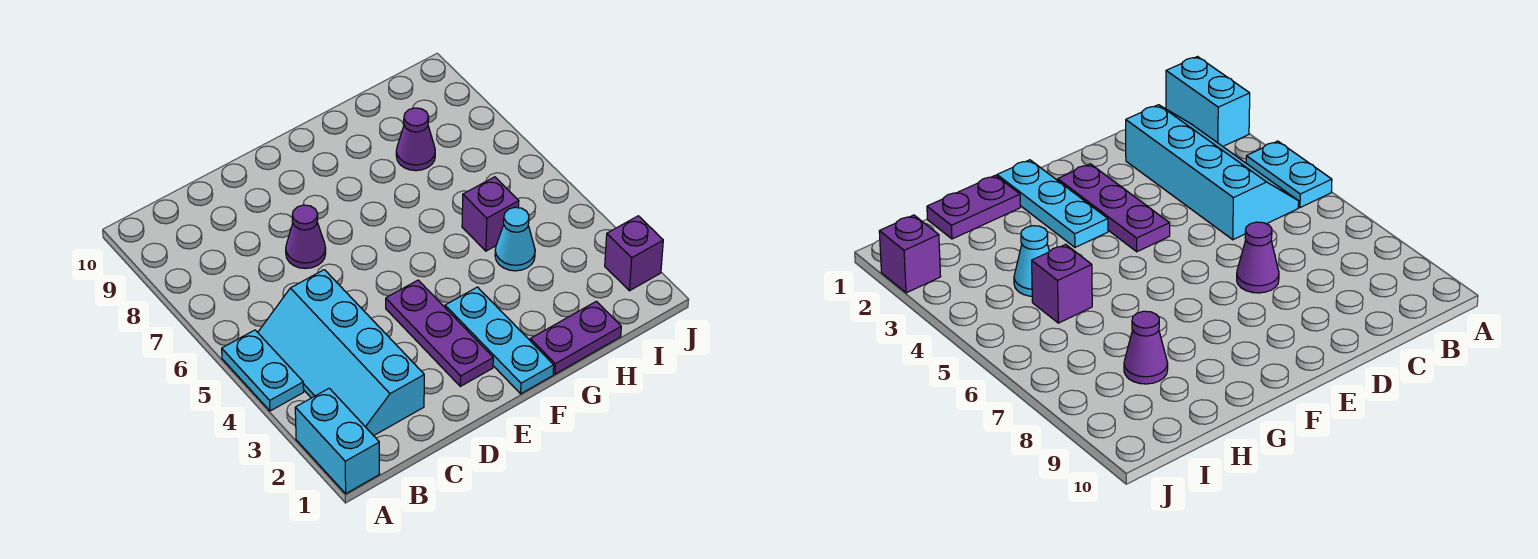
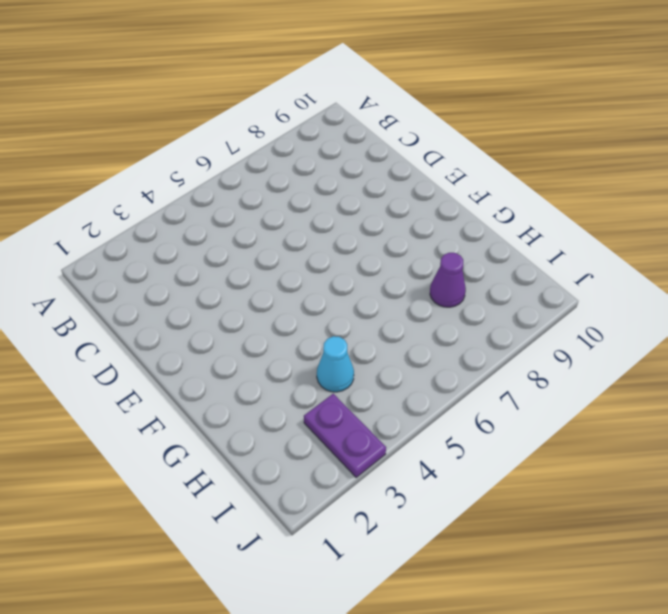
purple 1x2 plate [304,394,386,477] -> purple 1x2 plate moved to [530,301,621,374]
none -> cyan 1x2 brick [295,388,380,493]
none -> cyan 1x2 plate [222,330,304,411]

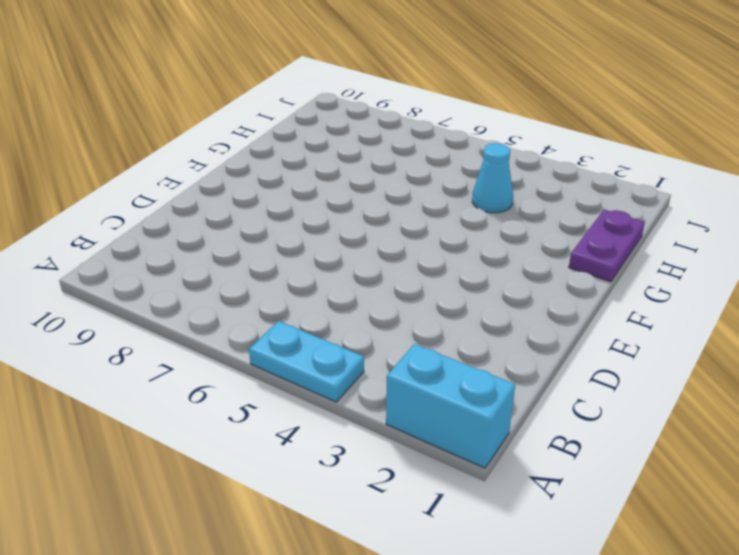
none -> cyan 2x4 slope [258,270,424,436]
none -> purple 1x1 cone [286,205,326,269]

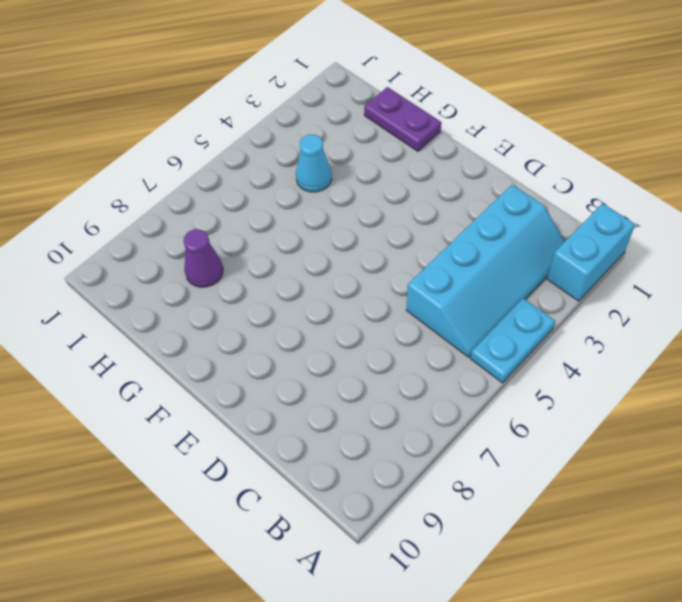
none -> purple 1x1 cone [286,205,326,269]
none -> purple 1x3 plate [386,280,493,386]

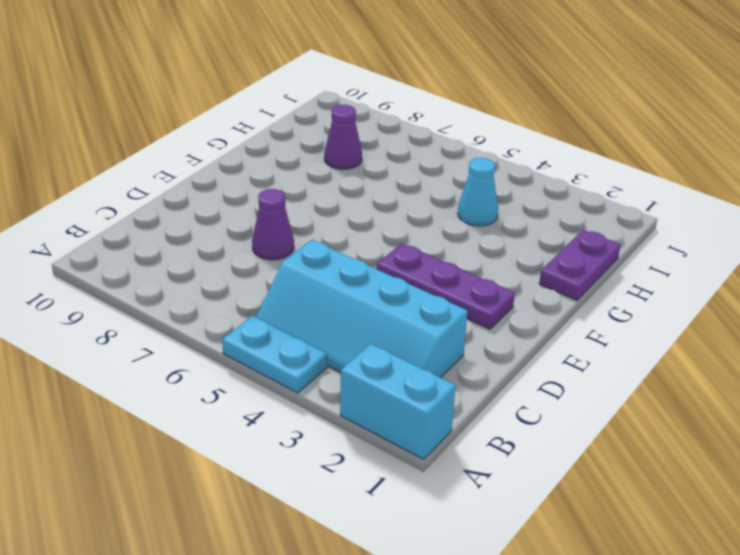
none -> cyan 1x3 plate [445,287,554,394]
none -> purple 1x1 brick [462,177,519,251]

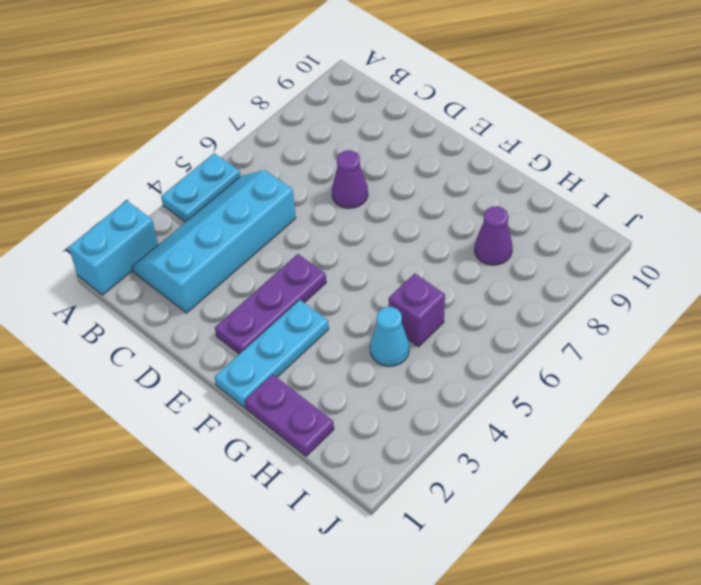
none -> purple 1x1 brick [605,216,663,291]

